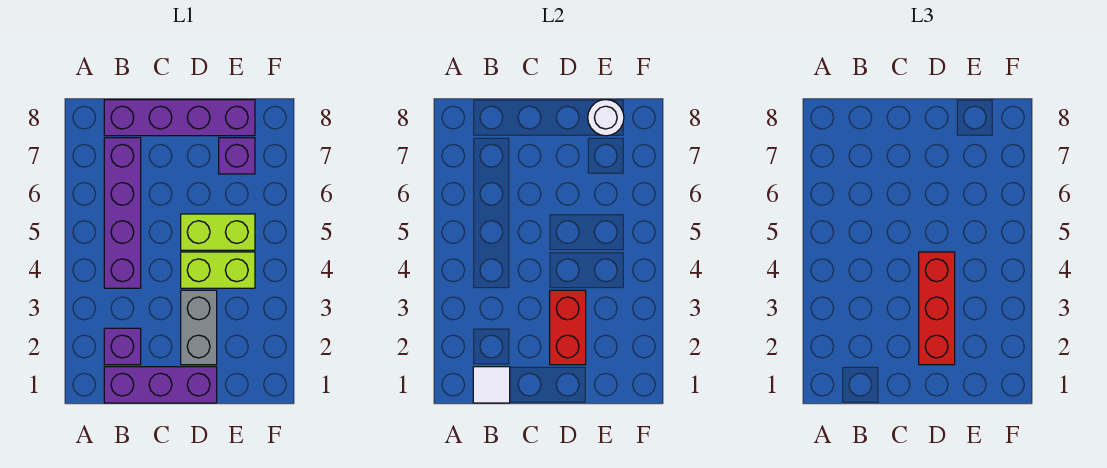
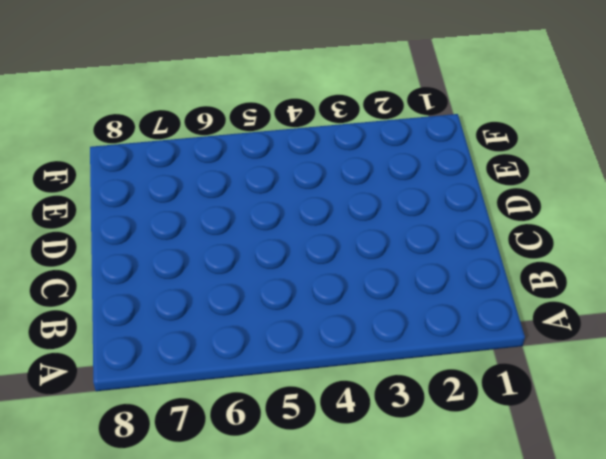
none -> purple 1x3 brick [104,367,217,403]
none -> purple 1x1 brick [104,328,141,365]
none -> purple 1x4 brick [104,138,141,288]

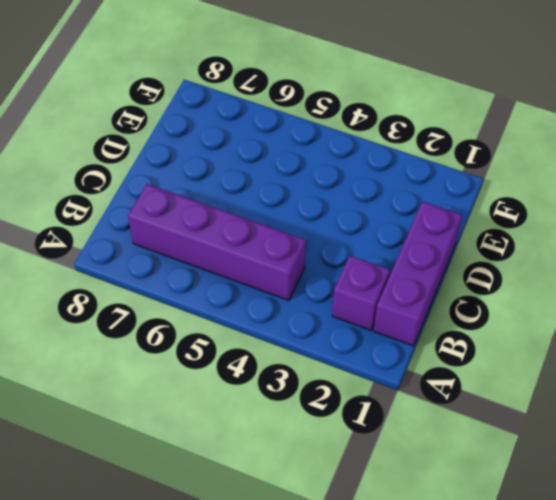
none -> purple 1x4 brick [104,100,255,136]
none -> grey 1x2 brick [181,290,217,365]
none -> lime 1x2 brick [181,252,255,288]

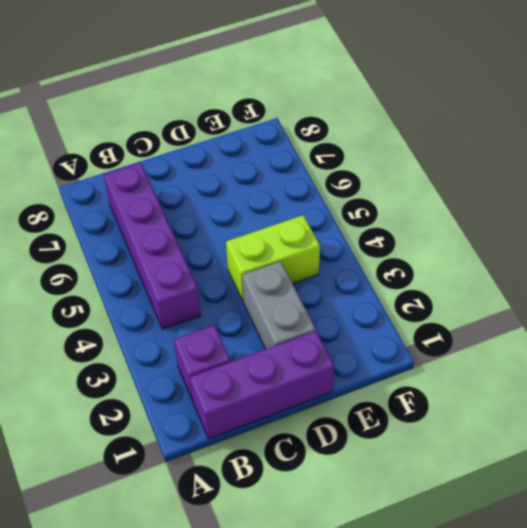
none -> purple 1x4 brick [104,100,255,136]
none -> lime 1x2 brick [181,214,255,250]
none -> purple 1x1 brick [219,138,255,174]

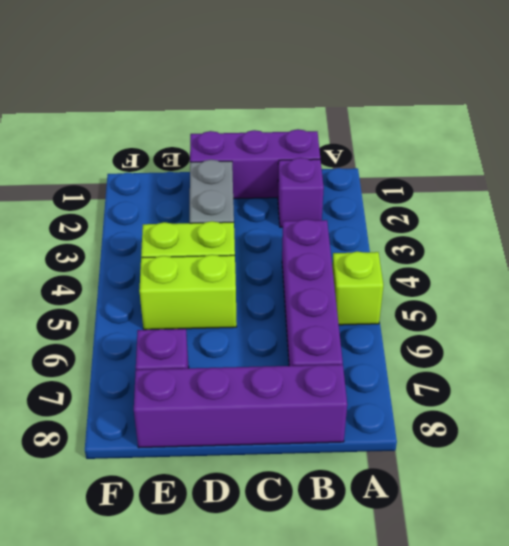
lime 1x1 brick [332,251,383,325] -> none
none -> white 1x1 tile [473,367,510,403]
none -> red 1x2 brick [550,290,586,365]
none -> white 1x1 round brick [588,100,624,136]

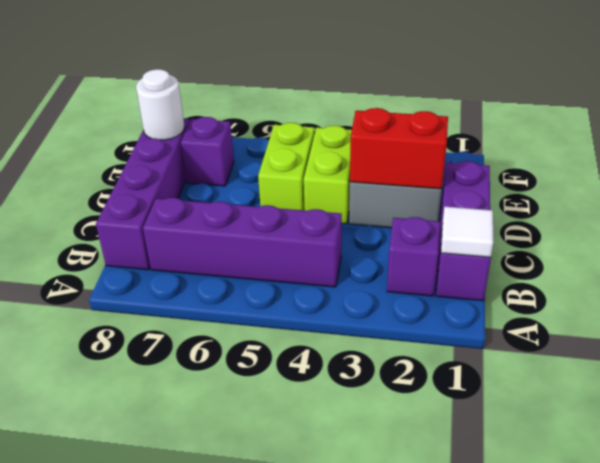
none -> red 1x3 brick [919,252,955,365]

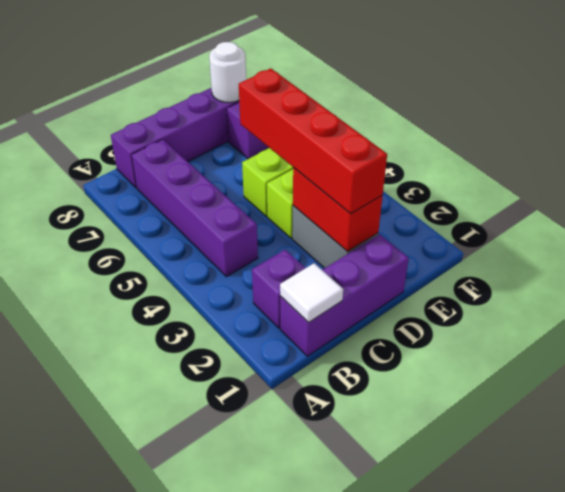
red 1x4 brick [239,68,387,214] -> red 1x3 brick [919,252,955,365]

